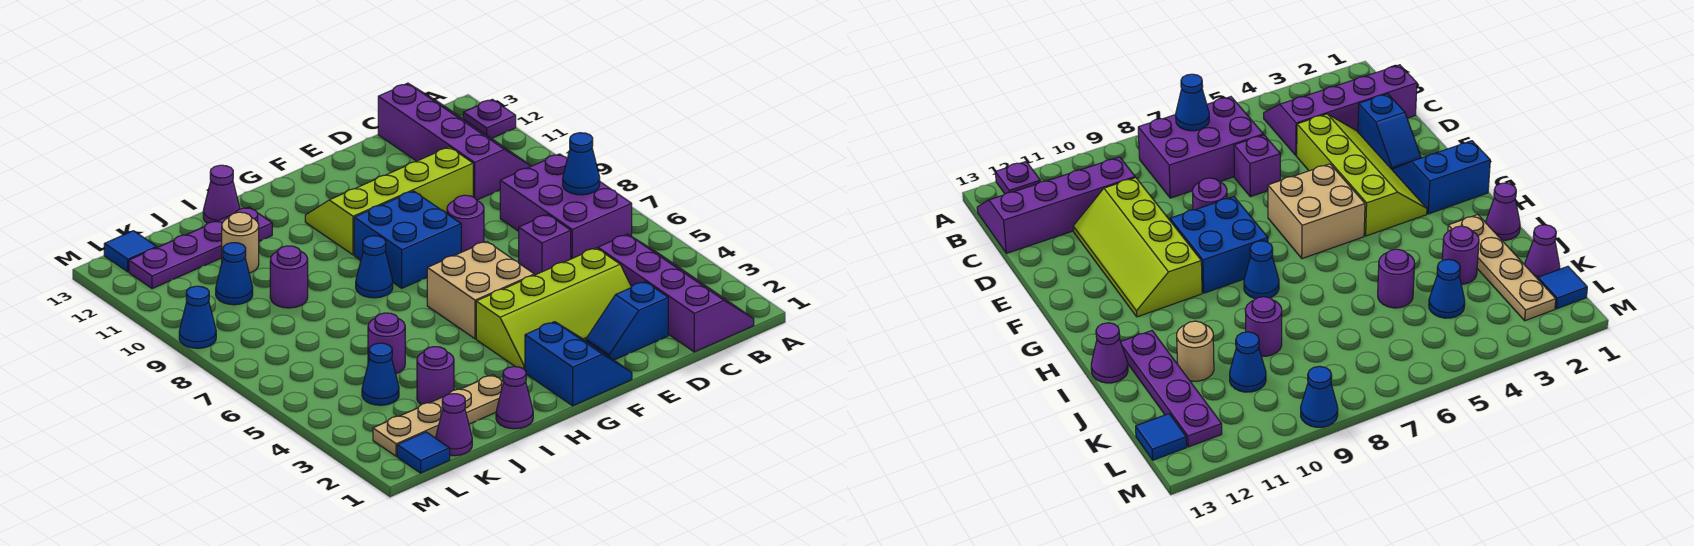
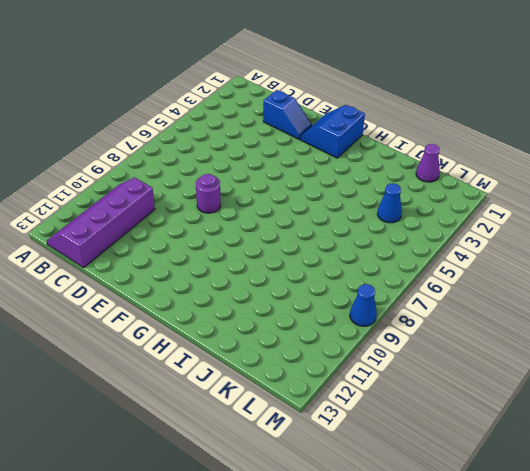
none -> purple 1x1 plate [463,99,516,139]
none -> purple 2x4 slope [598,234,754,352]
none -> purple 2x3 brick [500,154,632,259]

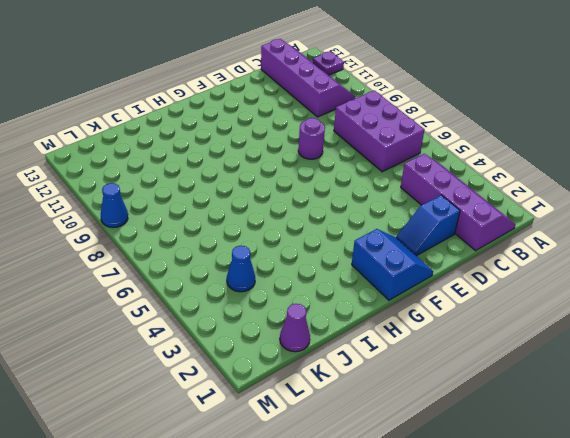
none -> lime 2x4 slope [476,248,631,370]
none -> purple 1x1 brick [519,214,571,275]
none -> lime 2x4 slope [305,147,473,255]

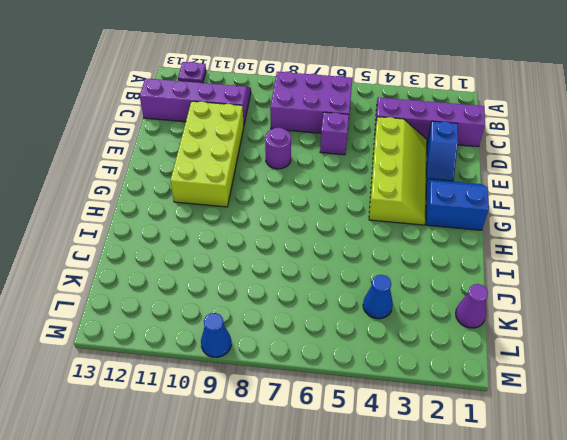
lime 2x4 brick [170,101,244,207] -> lime 2x4 slope [305,147,473,255]
none -> tan 2x2 brick [427,241,534,339]
none -> blue 2x2 brick [354,191,461,288]
none -> blue 1x1 cone [356,236,393,298]

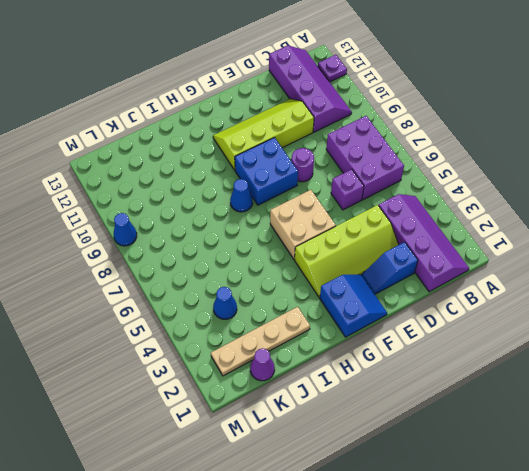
none -> purple 1x1 cone [496,367,533,429]
none -> purple 1x4 plate [129,207,272,289]
none -> purple 1x1 cone [203,165,240,224]

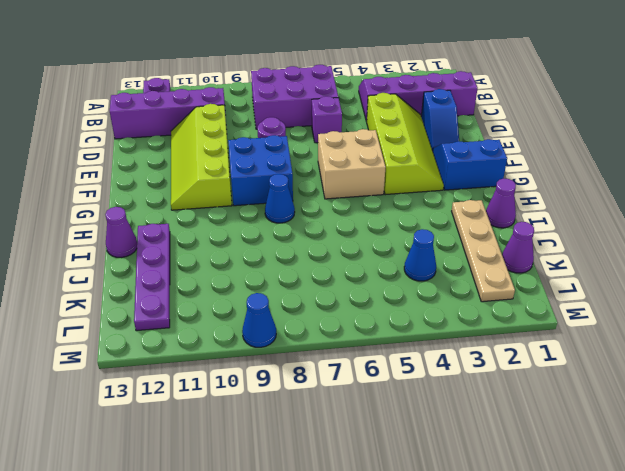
none -> purple 1x1 round brick [417,347,454,405]
none -> purple 1x1 round brick [368,313,405,374]
none -> purple 1x1 round brick [270,246,308,308]

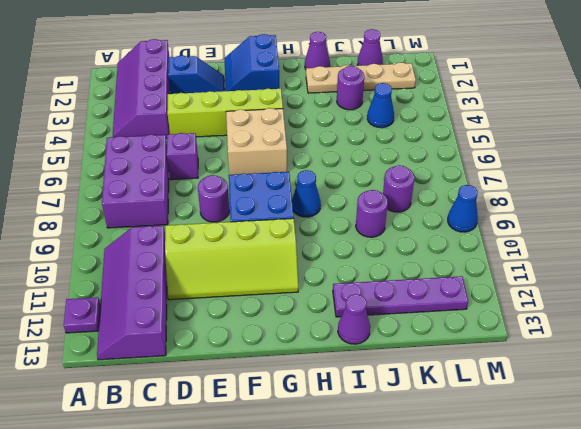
purple 1x1 round brick [383,165,414,212] -> purple 1x1 round brick moved to [368,313,405,374]
none -> tan 1x1 round brick [222,212,259,273]
none -> blue 1x1 cone [216,243,253,305]
none -> blue 1x1 tile [397,432,450,473]

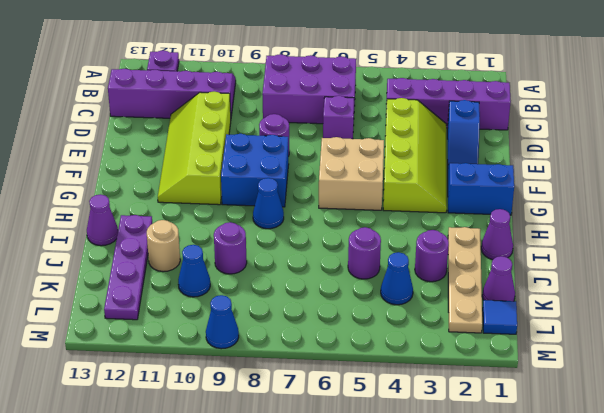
none -> blue 1x1 tile [104,231,157,272]
none -> blue 1x1 cone [563,133,600,195]

